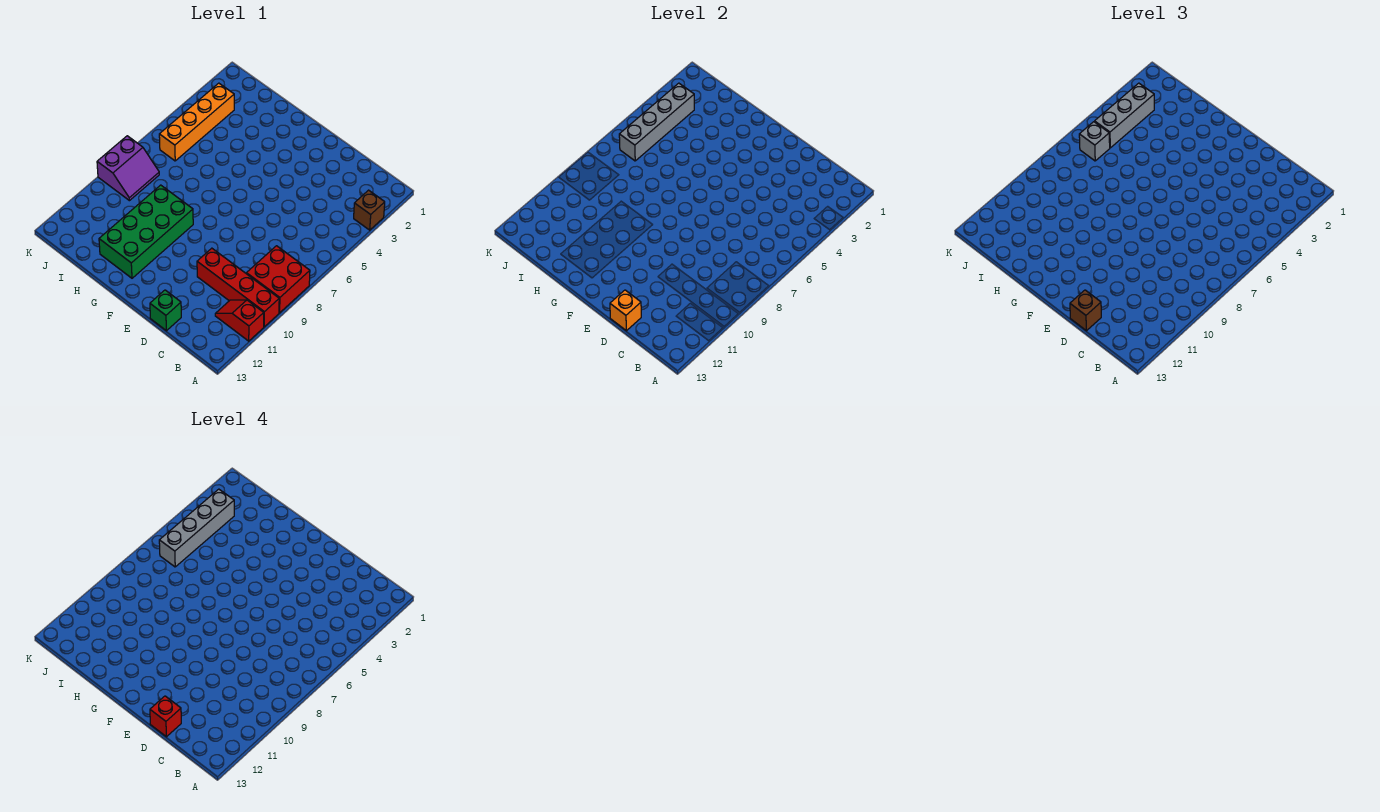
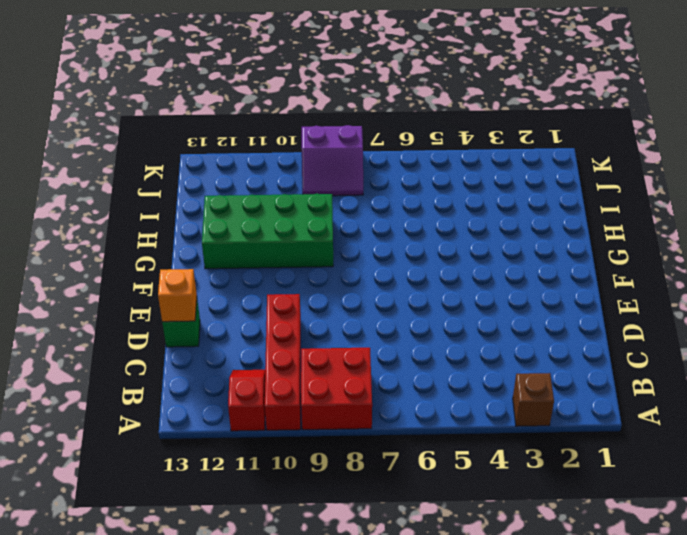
none -> orange 1x4 brick [159,83,234,161]
none -> grey 1x4 brick [619,83,694,161]
none -> brown 1x1 brick [1070,290,1101,331]

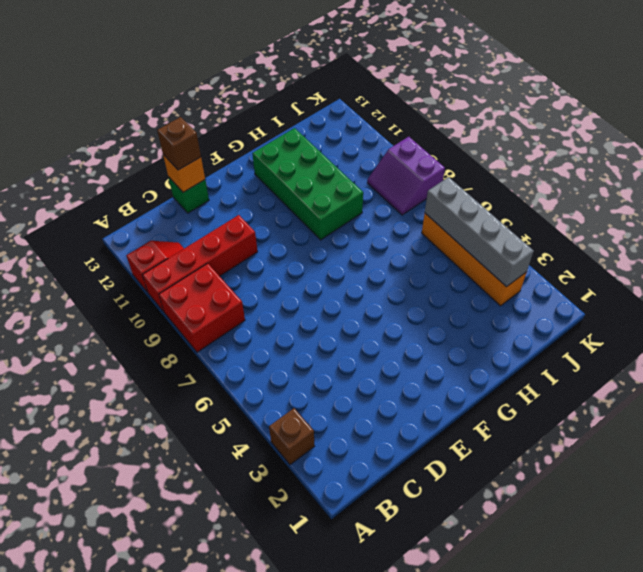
none -> grey 1x3 brick [1095,83,1154,148]
none -> grey 1x1 brick [1079,122,1110,161]
none -> red 1x1 brick [150,696,181,737]

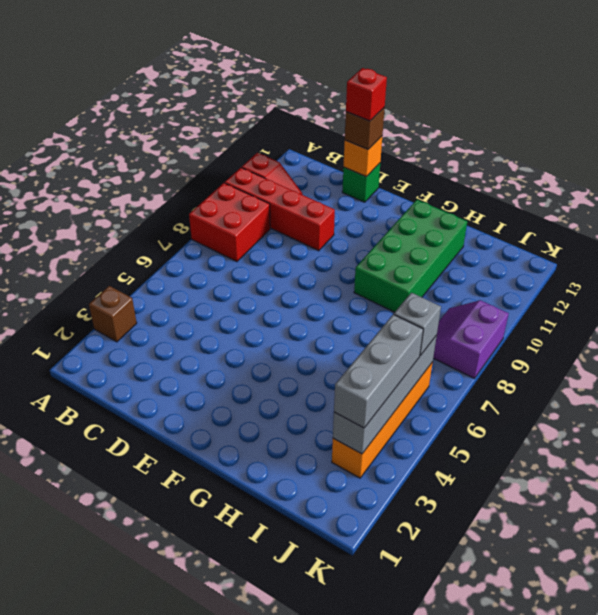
none -> grey 1x4 brick [159,489,234,567]

